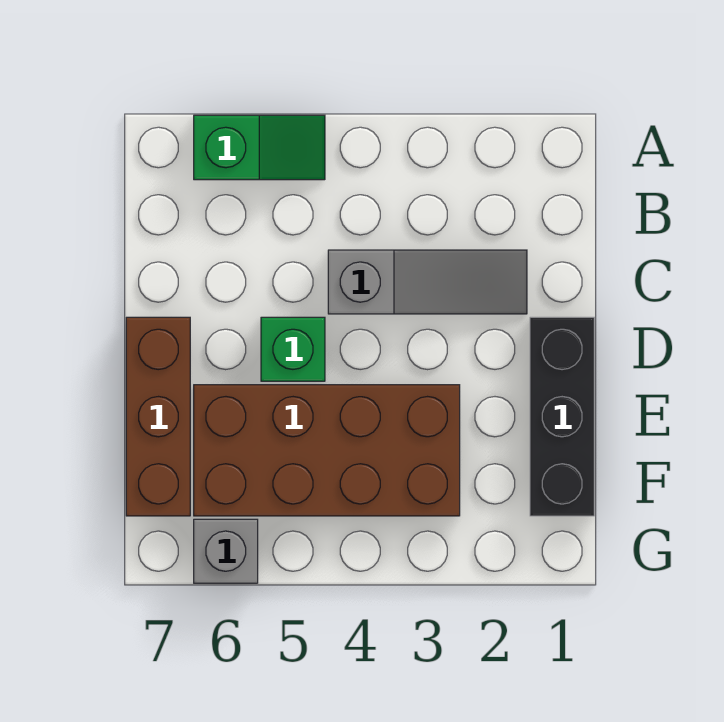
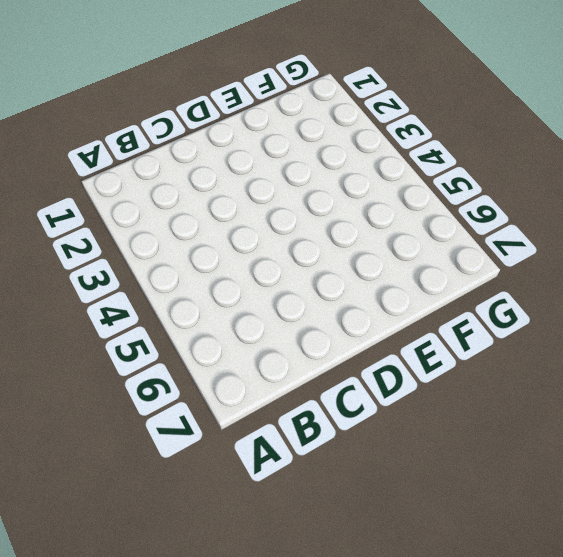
none -> green 1x2 slope [194,115,325,180]
none -> grey 1x3 slope [328,250,527,314]

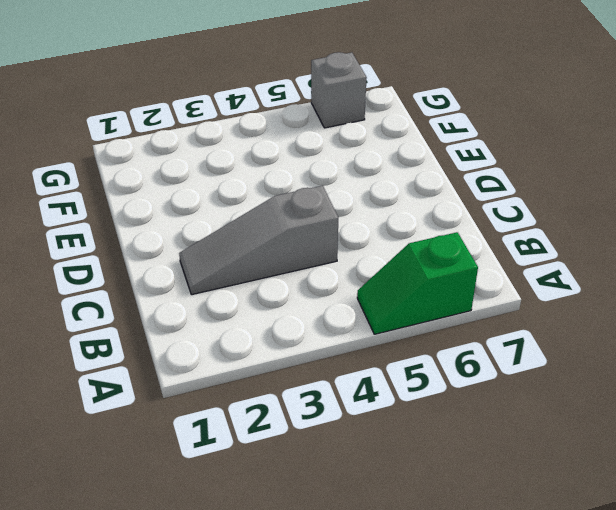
none -> black 1x3 brick [530,317,594,516]
none -> green 1x1 brick [261,317,325,381]

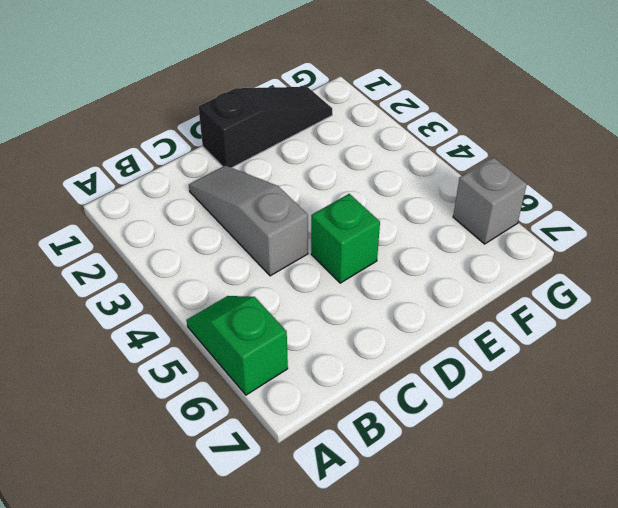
black 1x3 slope [198,87,332,168] -> black 1x3 brick [530,317,594,516]
none -> brown 1x3 brick [126,317,190,516]
none -> brown 2x4 brick [194,385,460,516]

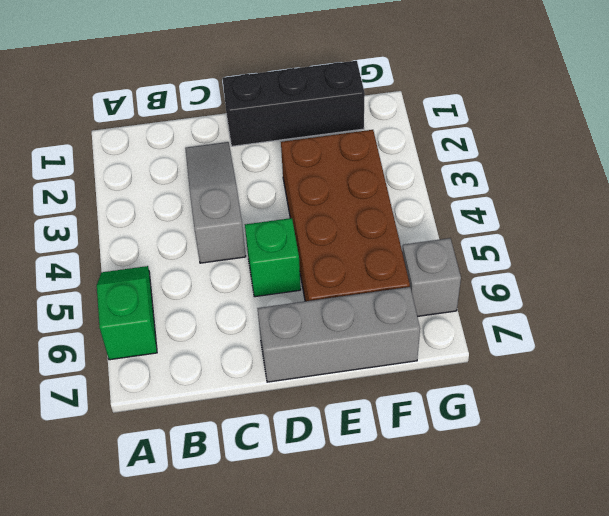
grey 1x3 brick [258,287,420,382] -> brown 1x3 brick [126,317,190,516]

